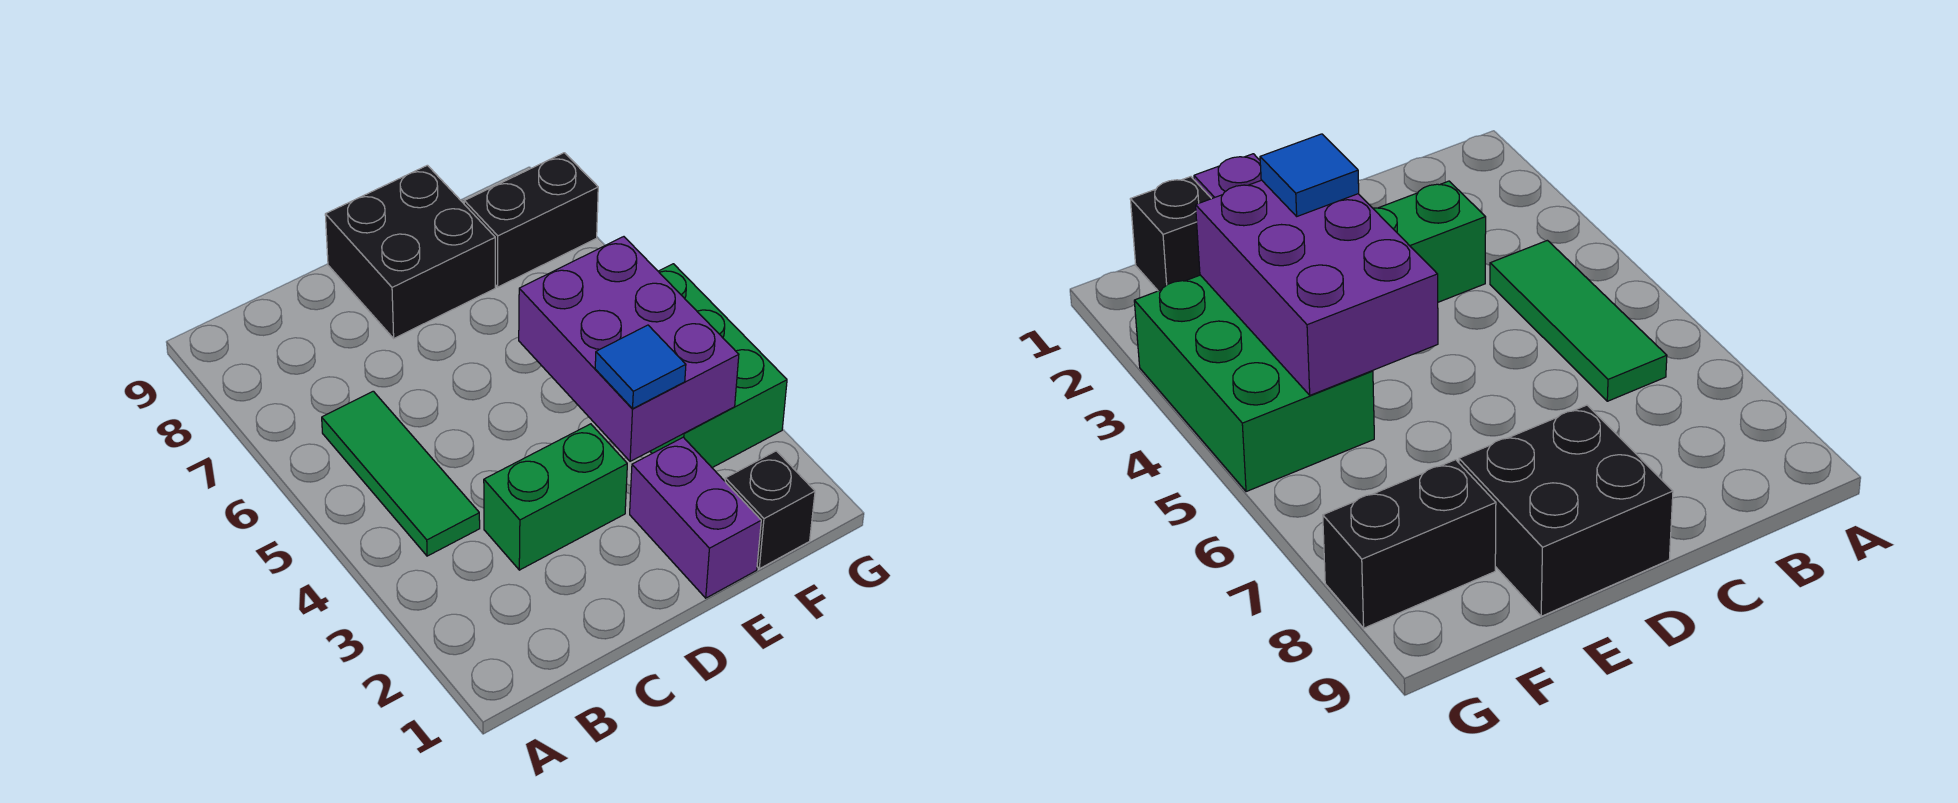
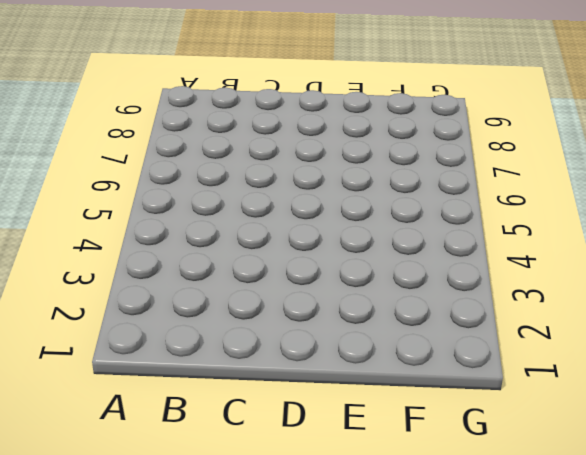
none -> green 1x3 tile [322,391,480,556]
none -> green 1x2 brick [484,424,627,570]

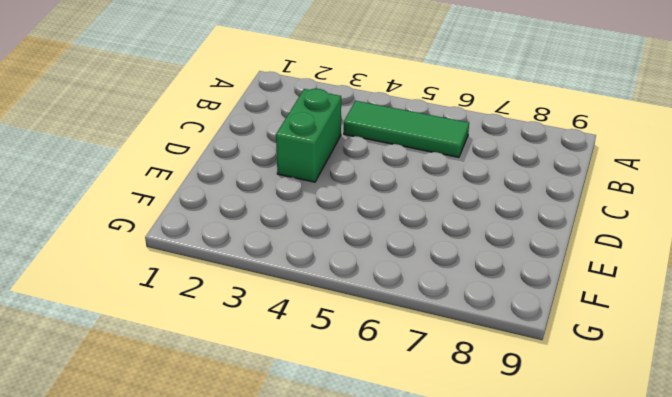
none -> black 2x2 brick [325,165,495,338]
none -> purple 1x2 brick [630,437,761,598]

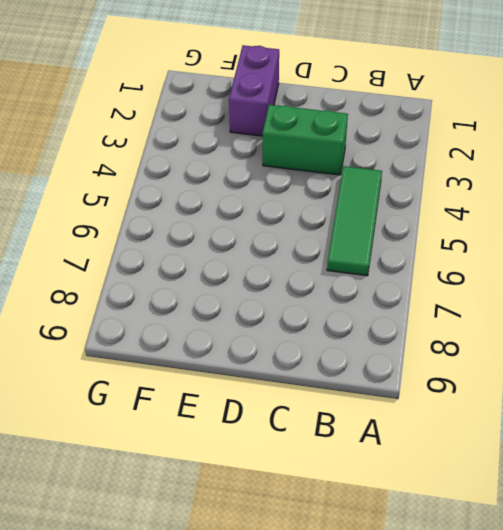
none -> black 2x2 brick [325,165,495,338]
none -> black 1x1 brick [725,451,815,569]

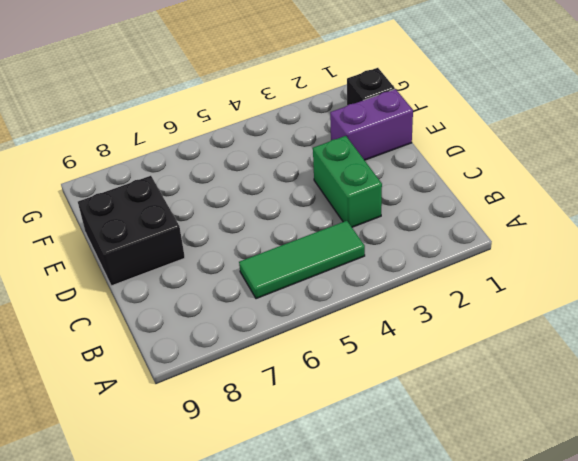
none -> green 2x3 brick [650,264,787,468]
none -> black 1x2 brick [464,153,598,287]

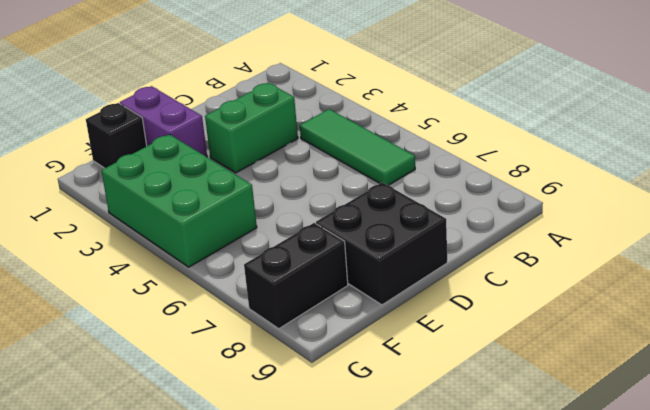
none -> purple 2x3 brick [519,237,739,461]
none -> blue 1x1 tile [595,325,686,409]

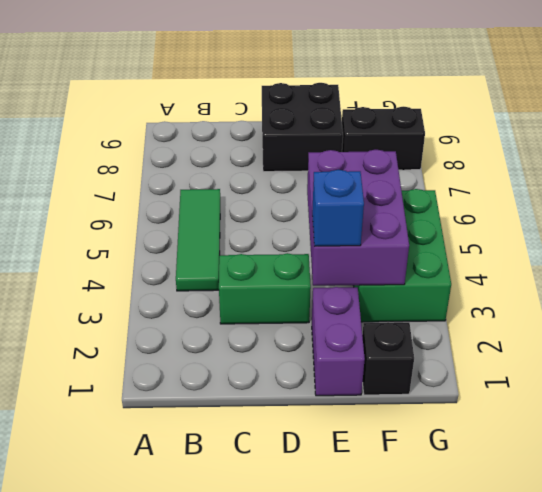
blue 1x1 brick [312,170,364,246] -> blue 1x1 tile [595,325,686,409]

